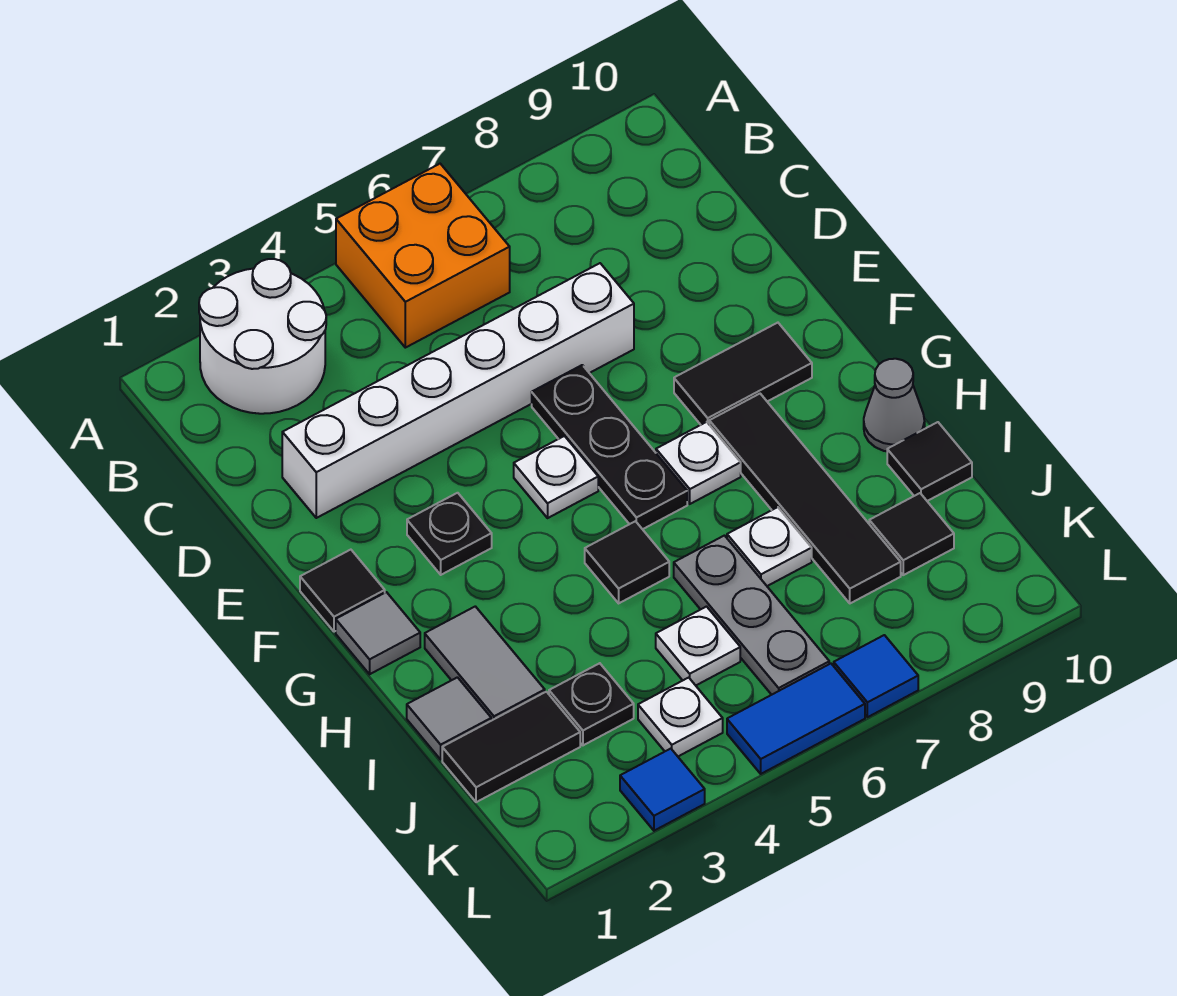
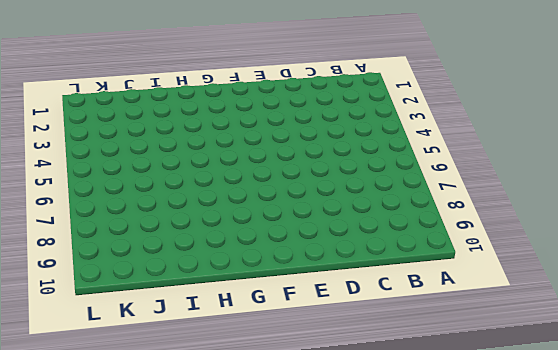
none -> white 2x2 round brick [199,259,326,414]
none -> orange 2x2 brick [336,164,510,348]
none -> white 1x6 brick [282,263,634,518]

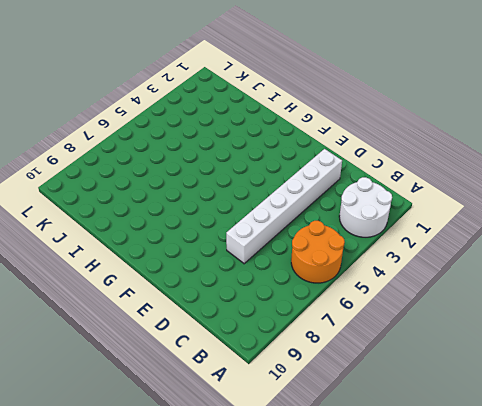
orange 2x2 round brick [291,221,345,283] -> orange 2x2 brick [336,164,510,348]
none -> black 1x3 plate [532,365,687,529]
none -> black 1x1 tile [300,550,385,632]
none -> black 1x1 plate [407,493,492,575]

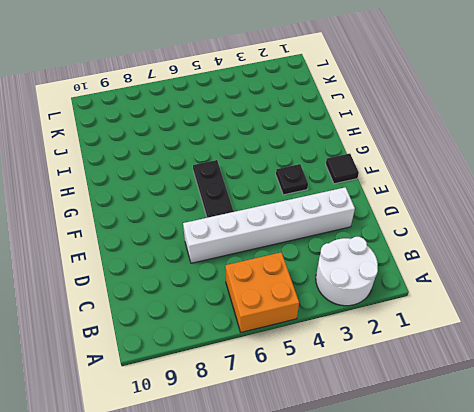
none -> white 1x1 plate [514,436,598,518]
none -> black 1x2 tile [674,323,812,425]
none -> grey 1x1 tile [336,592,420,674]

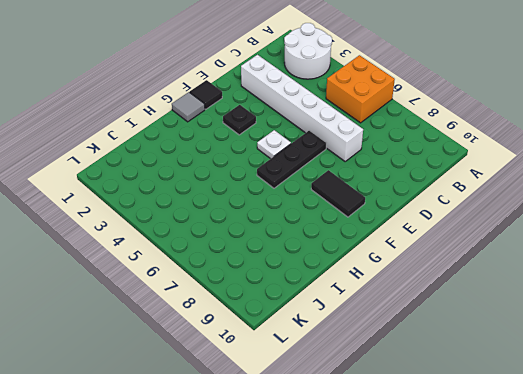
none -> white 1x1 plate [656,422,741,504]
none -> black 1x4 tile [709,394,901,603]
none -> grey 1x2 tile [425,606,545,721]

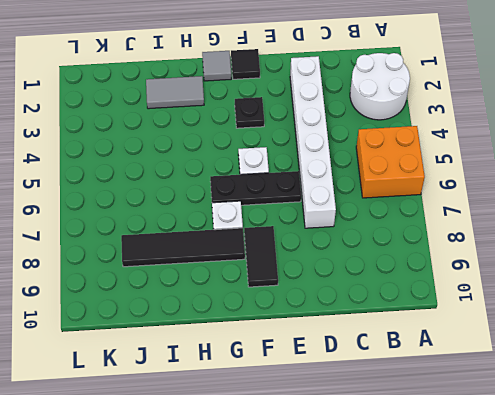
none -> black 1x1 tile [585,521,669,603]
none -> grey 1x1 cone [864,359,925,451]
none -> grey 1x1 tile [407,677,491,759]

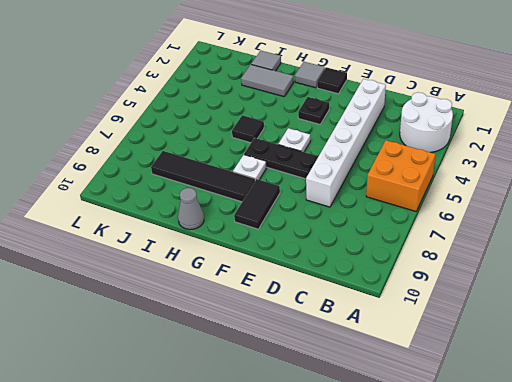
none -> grey 1x3 plate [674,536,829,695]
none -> white 1x1 plate [727,507,812,586]
none -> black 1x1 tile [887,422,972,501]

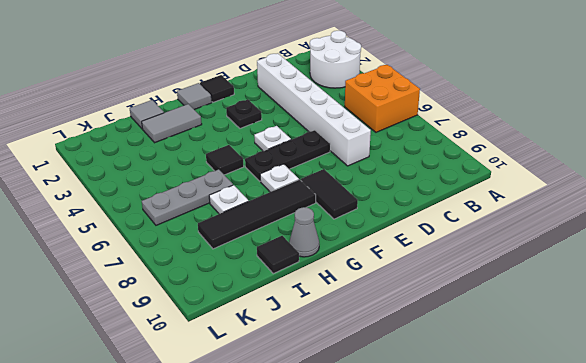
none -> black 1x2 tile [442,692,580,802]
none -> black 1x1 plate [549,663,634,745]
none -> white 1x1 plate [656,607,740,685]

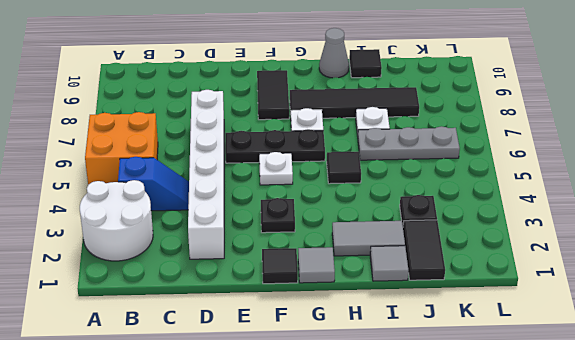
blue 1x2 slope [118,157,189,211] -> none
none -> white 1x1 plate [656,607,740,685]
none -> black 1x1 tile [869,493,954,575]
none -> white 1x1 plate [638,678,723,756]

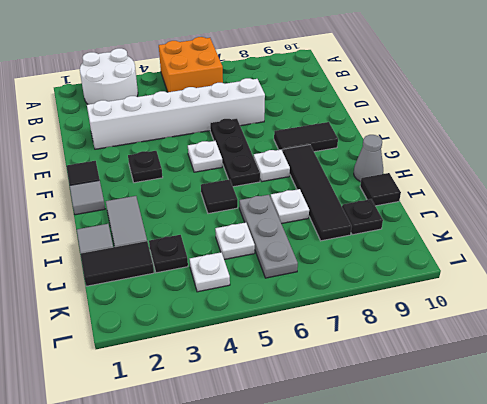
black 1x1 plate [342,199,383,235] -> black 1x1 tile [869,493,954,575]
none -> blue 1x1 tile [620,749,705,831]
none -> blue 1x2 tile [727,664,865,774]
none -> blue 1x1 tile [834,635,918,717]

